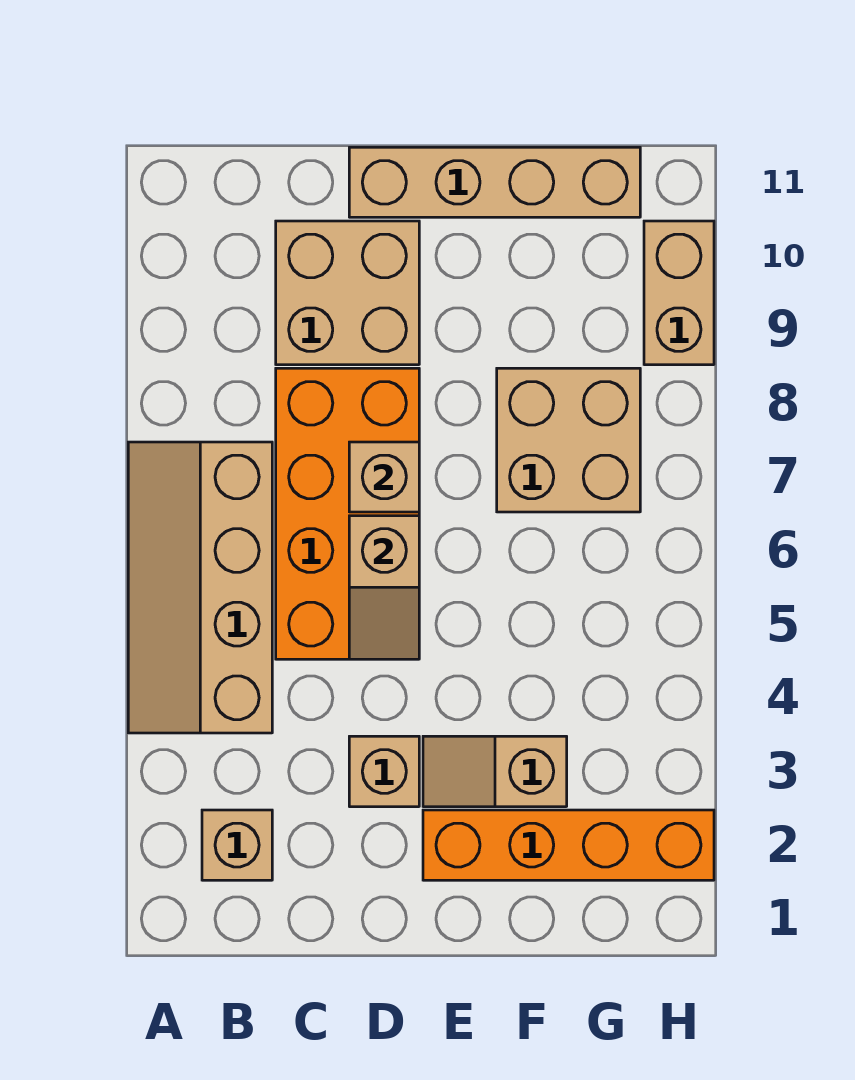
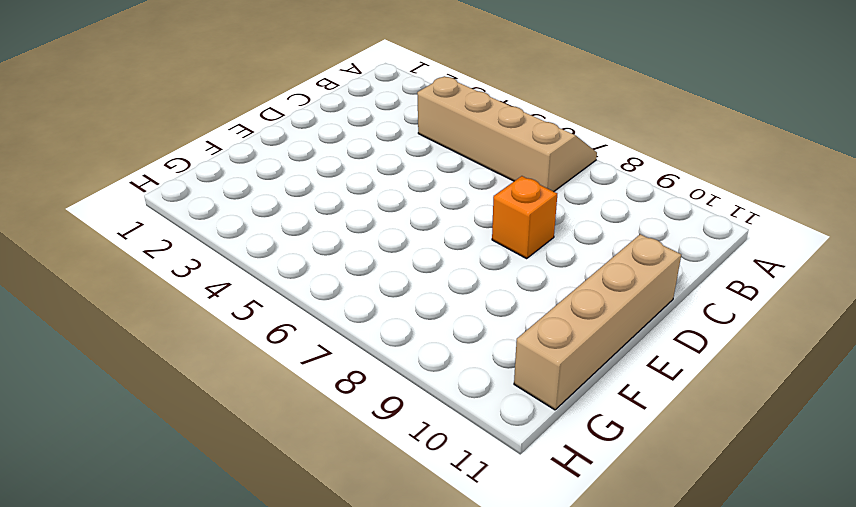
orange 1x1 brick [492,176,557,258] -> orange 2x4 brick [276,368,419,659]
none -> tan 1x1 brick [202,810,272,880]
none -> tan 2x2 brick [276,221,419,365]
none -> tan 1x1 brick [349,736,419,807]

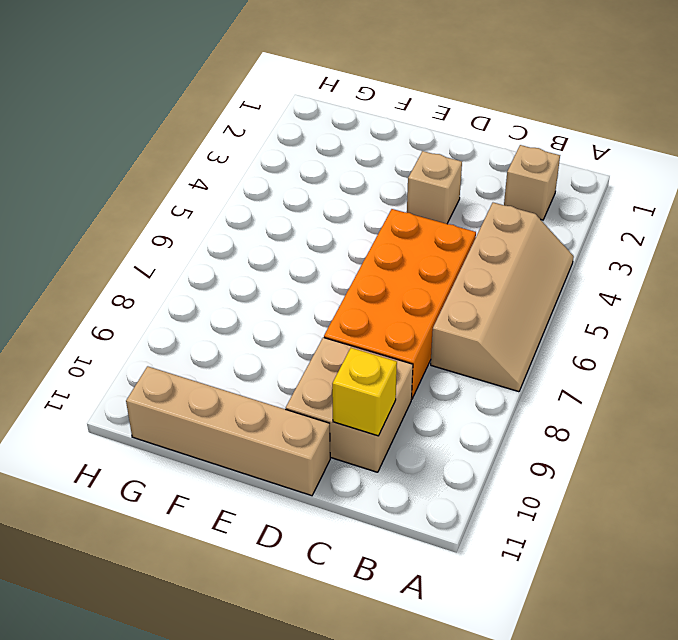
yellow 1x1 brick [332,348,397,436] -> none
none -> orange 1x4 brick [423,810,714,880]
none -> tan 1x2 slope [423,736,567,807]
none -> tan 2x2 brick [497,368,640,512]

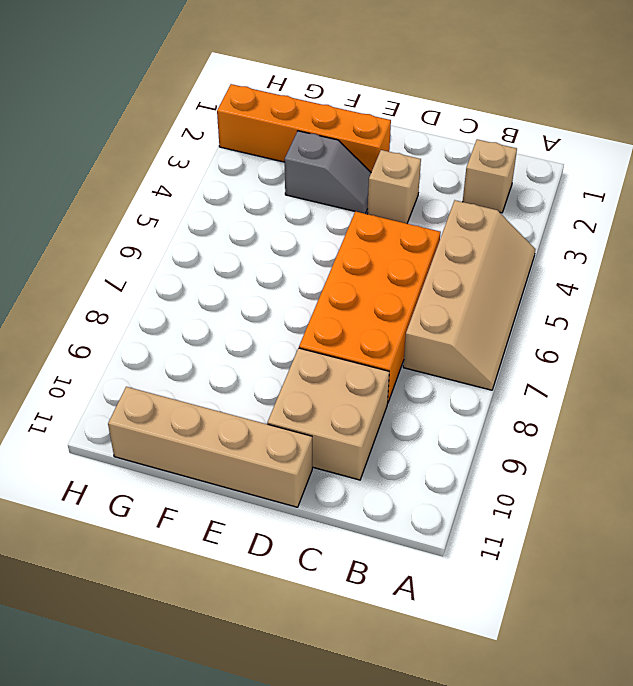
grey 1x2 slope [284,131,371,214] -> tan 1x2 slope [423,736,567,807]
none -> tan 2x2 brick [497,368,640,512]
none -> tan 1x2 brick [644,221,714,365]
none -> tan 1x2 slope [349,516,419,659]

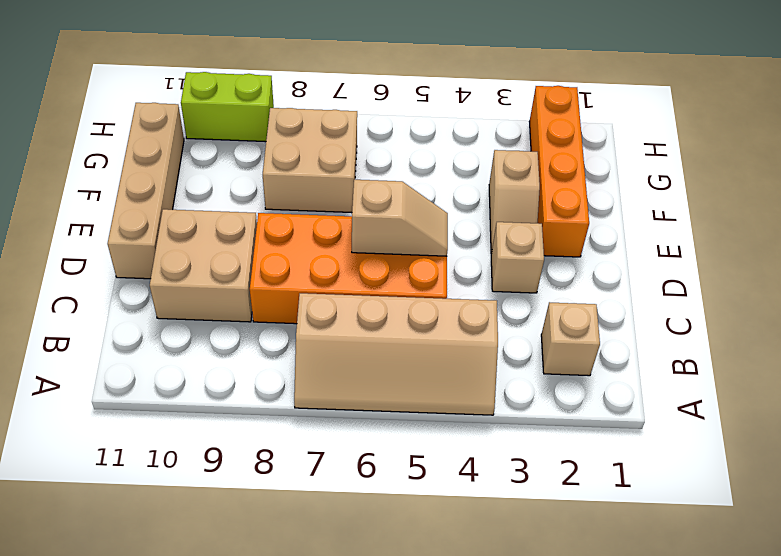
lime 1x2 brick [181,72,274,142] -> tan 1x2 brick [644,221,714,365]
none -> tan 1x1 brick [349,442,419,512]

